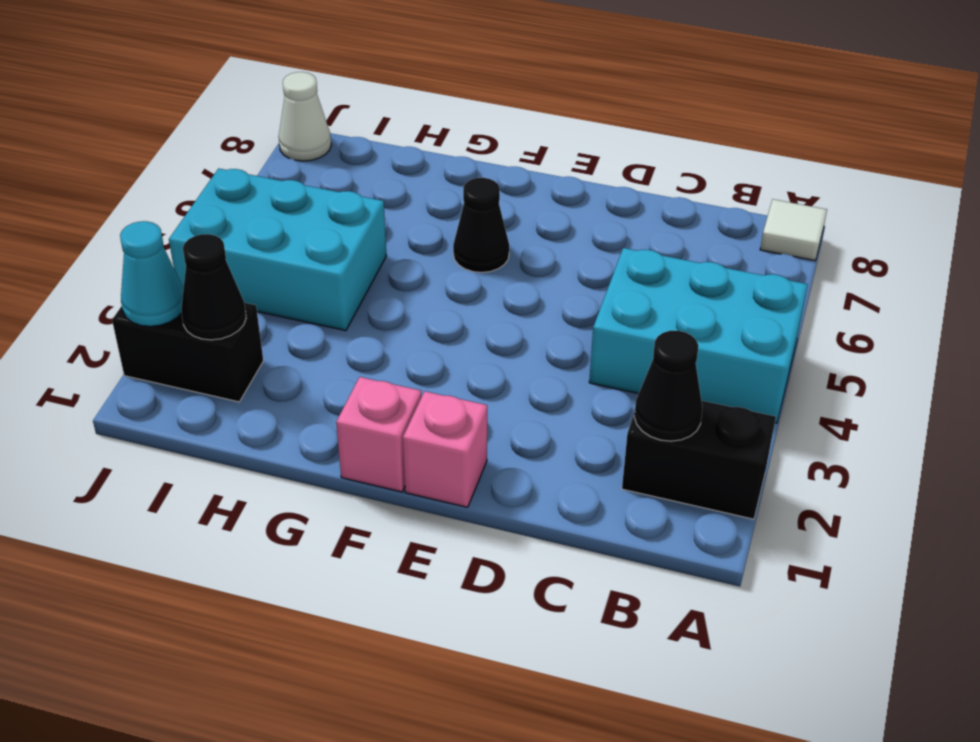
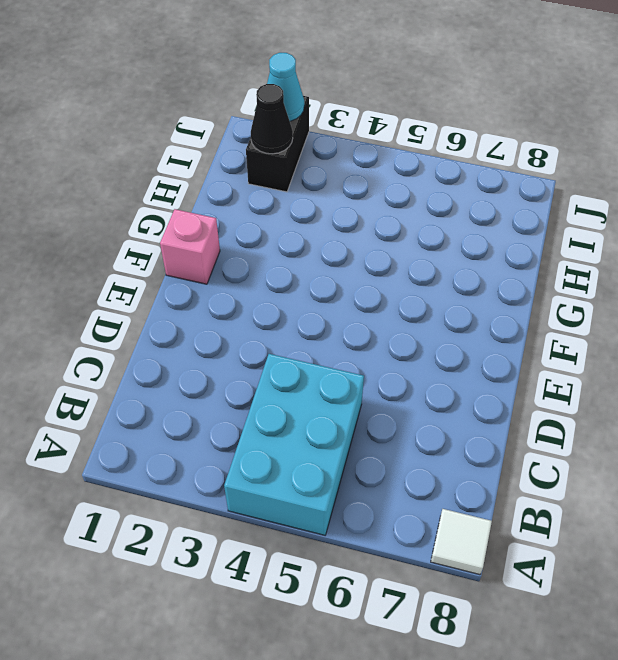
none -> black 1x2 brick [622,401,776,519]
none -> pink 1x1 brick [403,391,487,507]
none -> black 1x1 cone [453,178,509,273]

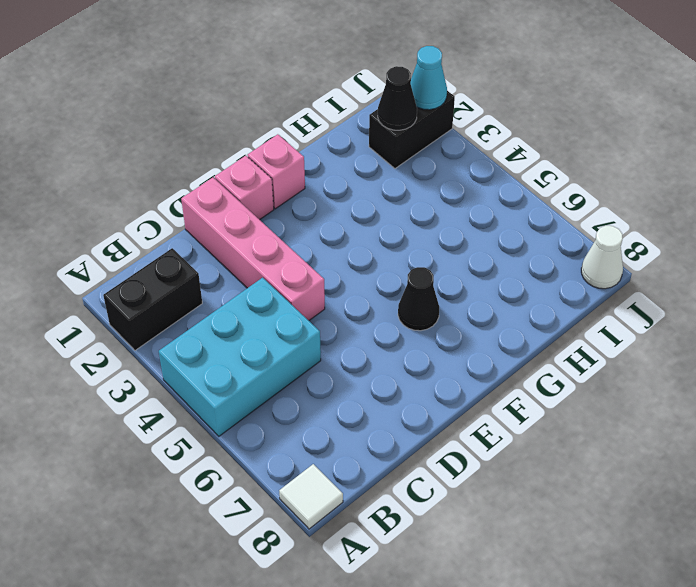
pink 1x4 brick [181,178,325,320] -> none
none -> cyan 2x3 brick [169,168,386,331]
none -> black 1x1 cone [634,331,702,441]

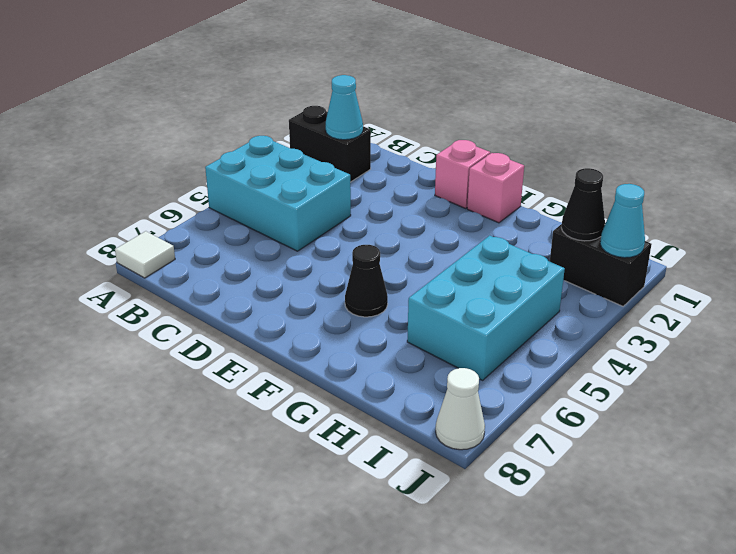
cyan 1x1 cone [326,75,363,140] -> black 1x1 cone [634,331,702,441]
cyan 2x3 brick [407,235,565,380] -> cyan 2x3 brick turned to [169,168,386,331]

